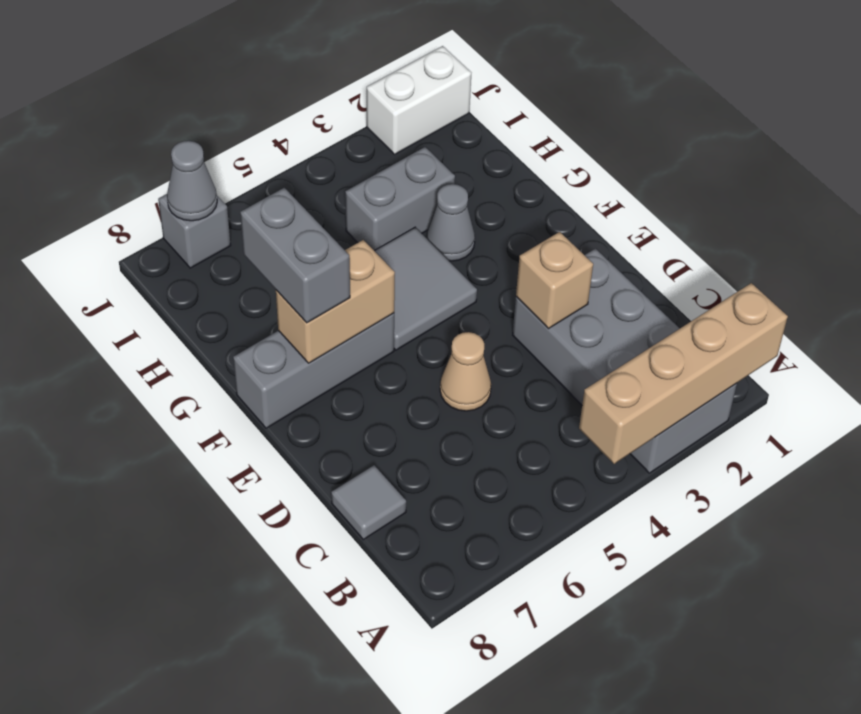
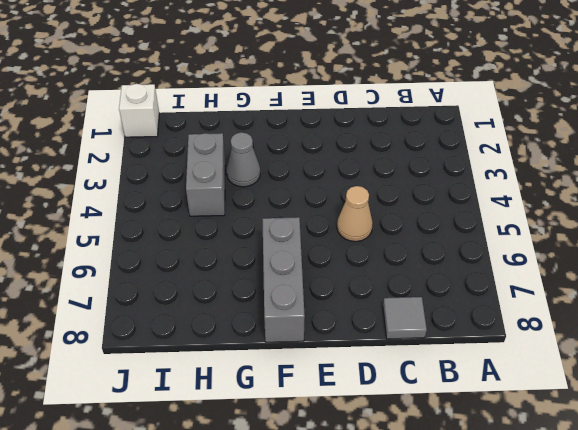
white 1x1 brick [119,84,159,137] -> white 1x2 brick [367,46,471,154]
none -> grey 2x4 brick [513,249,737,473]
none -> grey 2x2 tile [375,227,477,350]
none -> grey 1x1 brick [158,194,231,268]

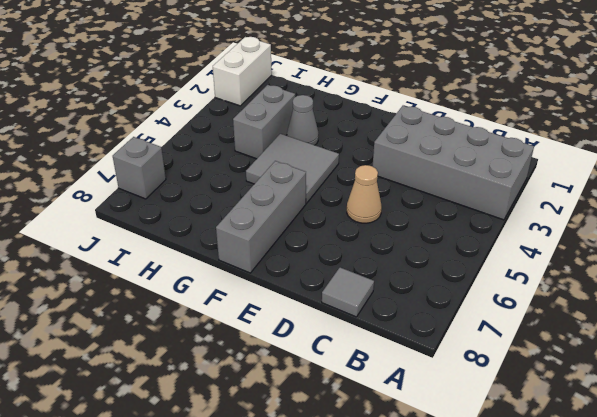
none -> tan 1x4 brick [579,283,788,464]
none -> tan 1x1 brick [516,232,593,329]
none -> tan 1x2 brick [276,240,395,363]

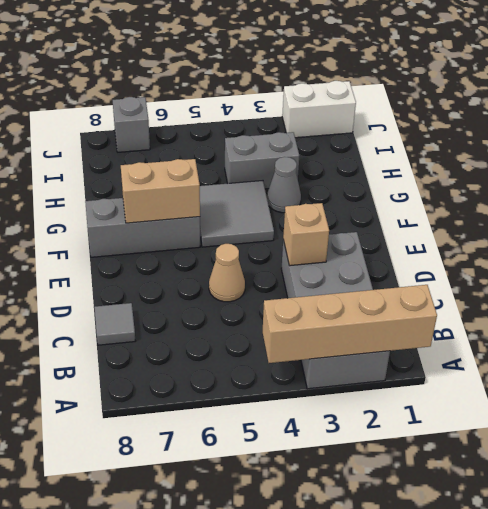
none -> grey 1x1 cone [167,141,217,221]
none -> grey 1x2 brick [240,188,350,323]

